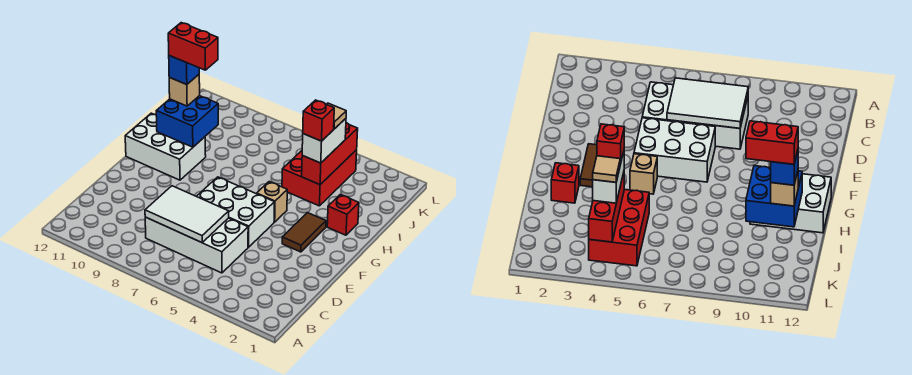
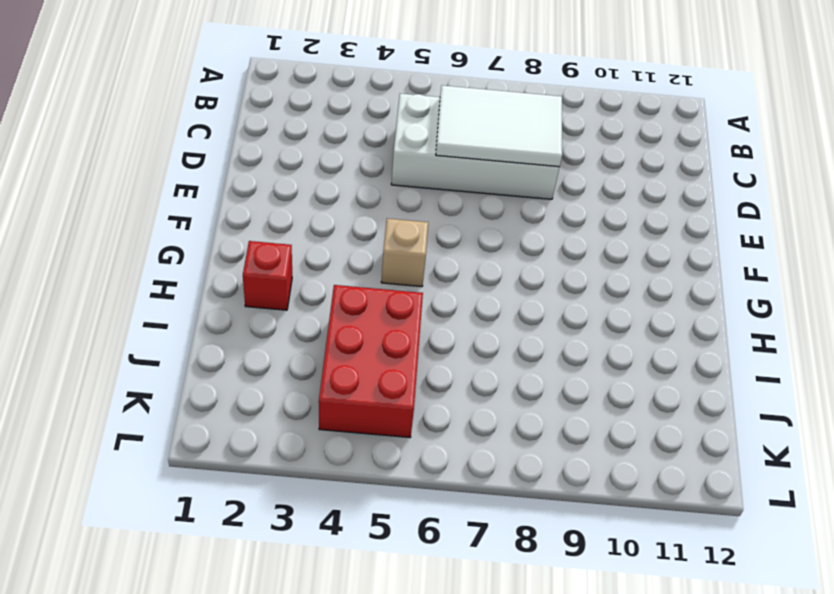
none -> white 2x3 brick [197,177,274,247]
none -> brown 1x2 tile [282,213,326,252]
none -> white 2x3 brick [125,113,206,180]

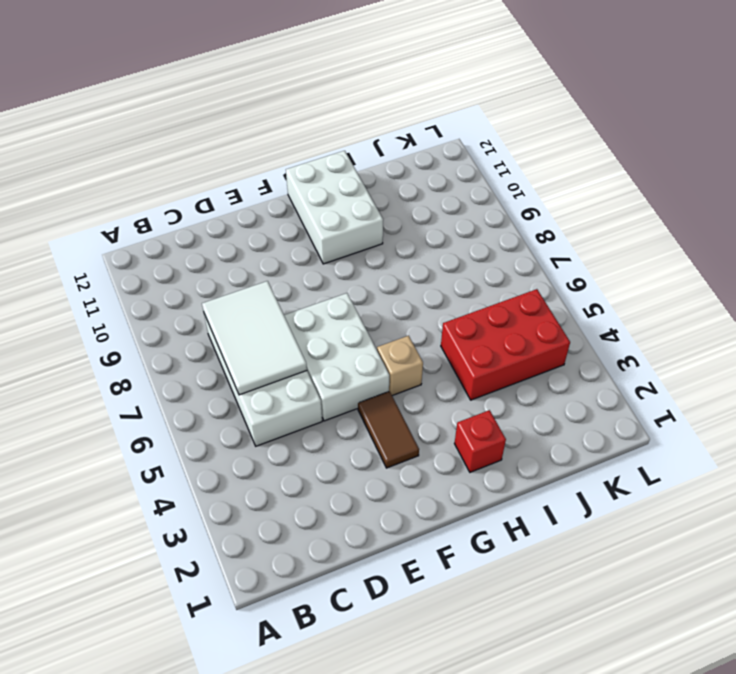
brown 1x2 tile [358,391,419,468] -> brown 1x2 tile turned to [282,213,326,252]
none -> blue 2x2 brick [156,96,218,147]
none -> red 1x3 brick [302,123,358,185]
none -> white 1x2 brick [302,119,346,163]

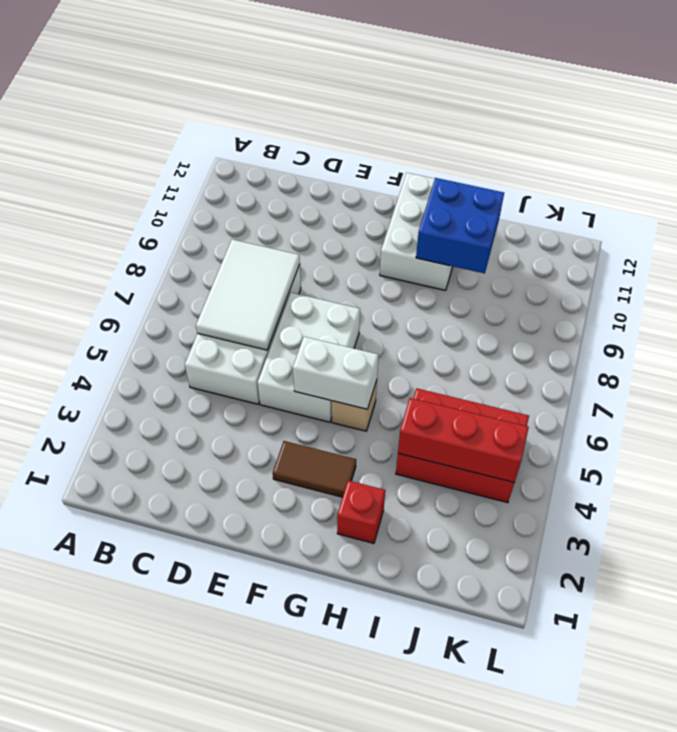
white 1x2 brick [293,337,378,409] -> white 1x2 brick moved to [302,119,346,163]
none -> tan 1x1 brick [169,75,200,106]
none -> red 1x1 brick [303,100,334,141]
none -> blue 1x1 brick [169,56,199,85]

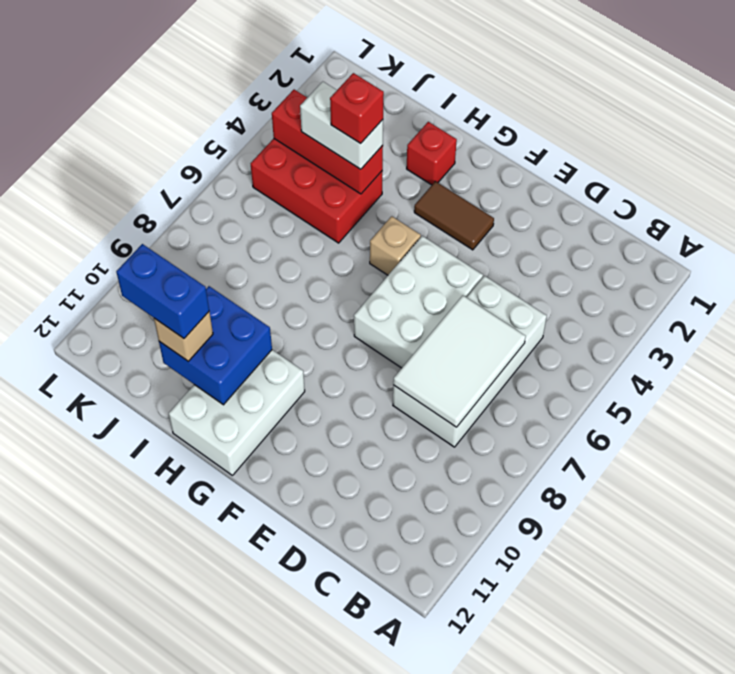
blue 1x2 brick [116,244,209,338] -> blue 1x1 brick [169,56,199,85]
none -> tan 1x1 tile [327,103,346,129]
none -> red 1x2 brick [168,23,218,70]

